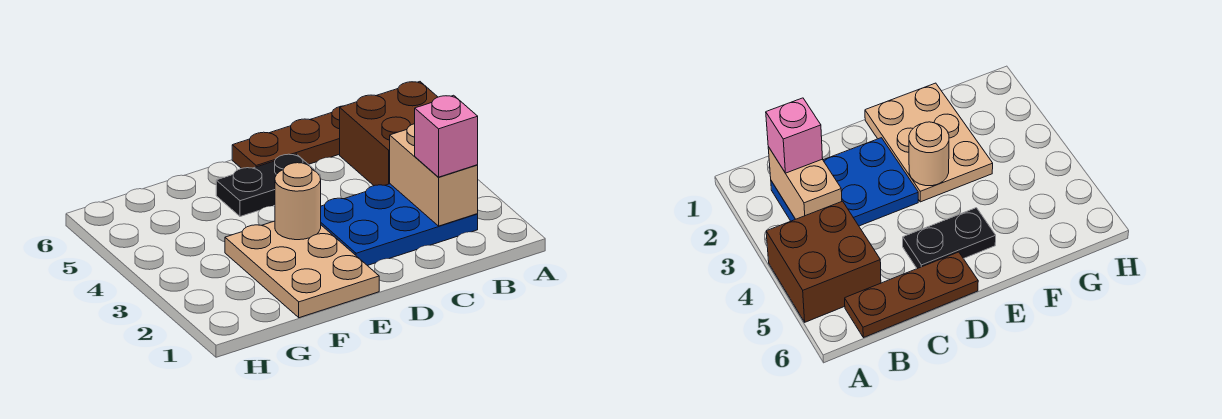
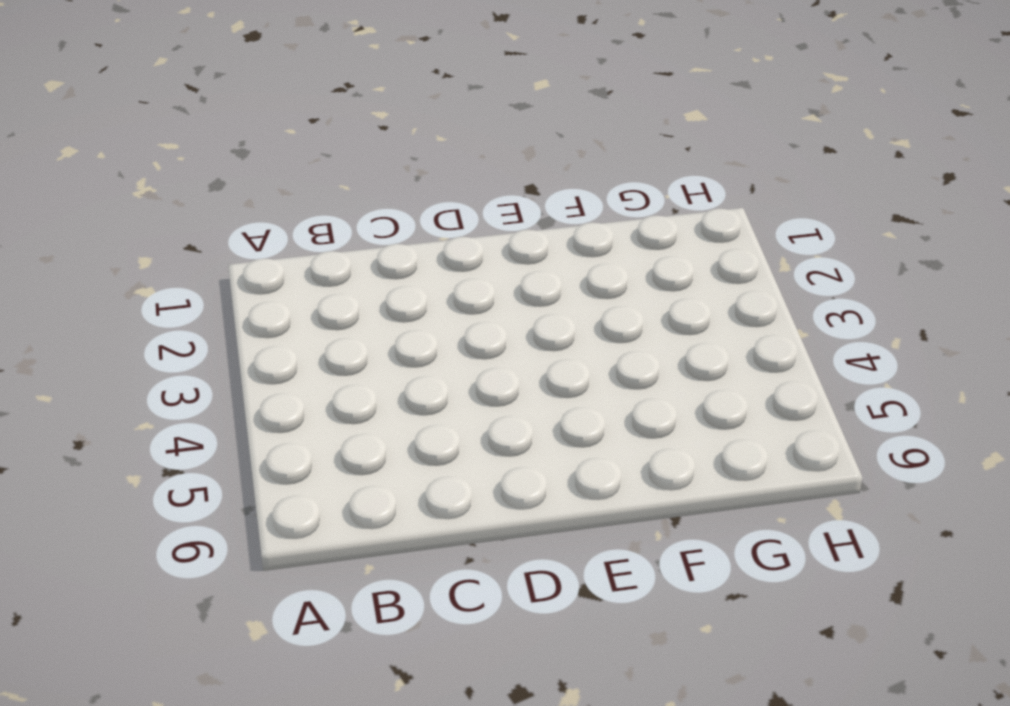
none -> brown 2x2 brick [340,82,437,186]
none -> blue 2x3 plate [321,184,478,266]

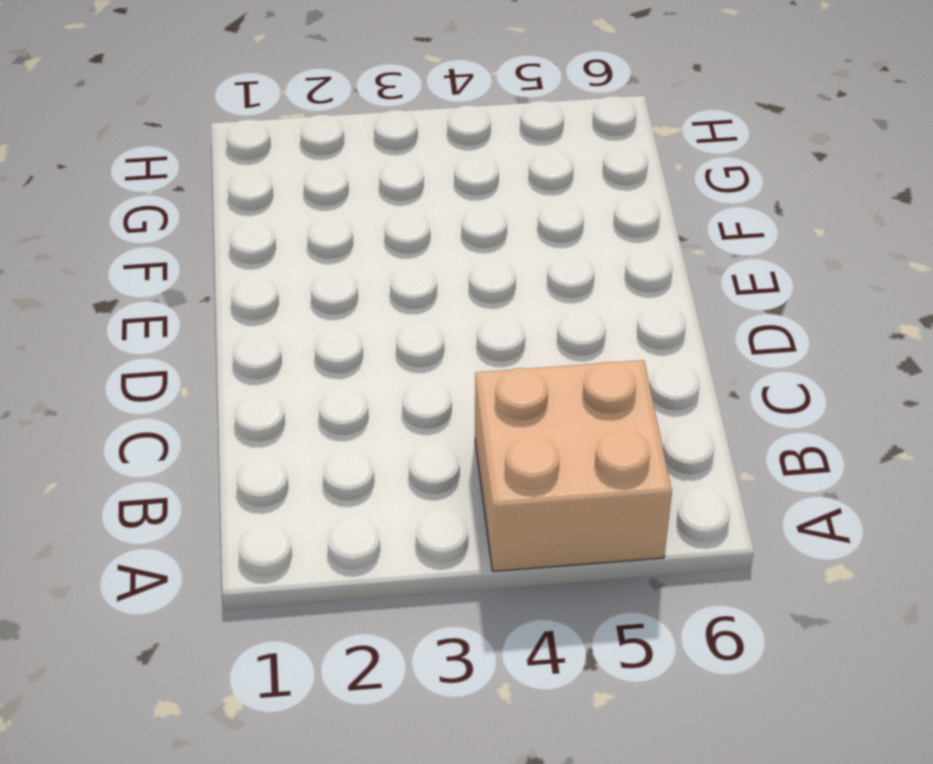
tan 2x2 brick [475,360,672,571] -> brown 2x2 brick [340,82,437,186]
none -> blue 2x3 plate [321,184,478,266]
none -> brown 1x3 plate [232,106,342,169]

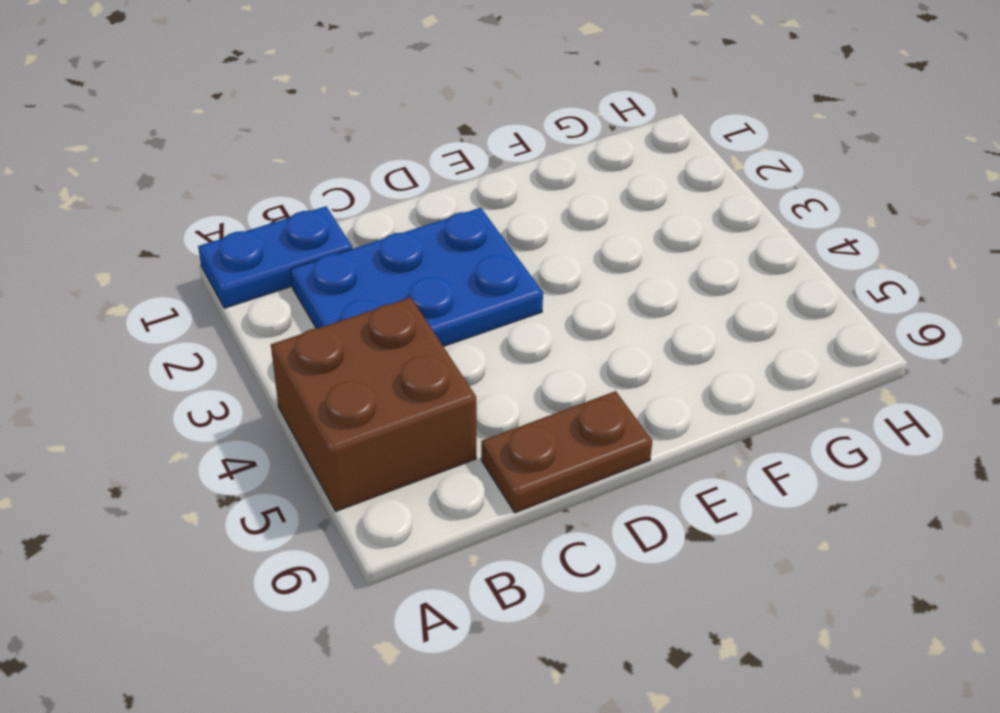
blue 1x2 plate [198,206,352,308] -> none
brown 1x2 plate [481,391,652,513] -> brown 1x3 plate [232,106,342,169]
none -> black 1x2 plate [216,154,320,217]
none -> tan 2x3 plate [225,221,379,318]

